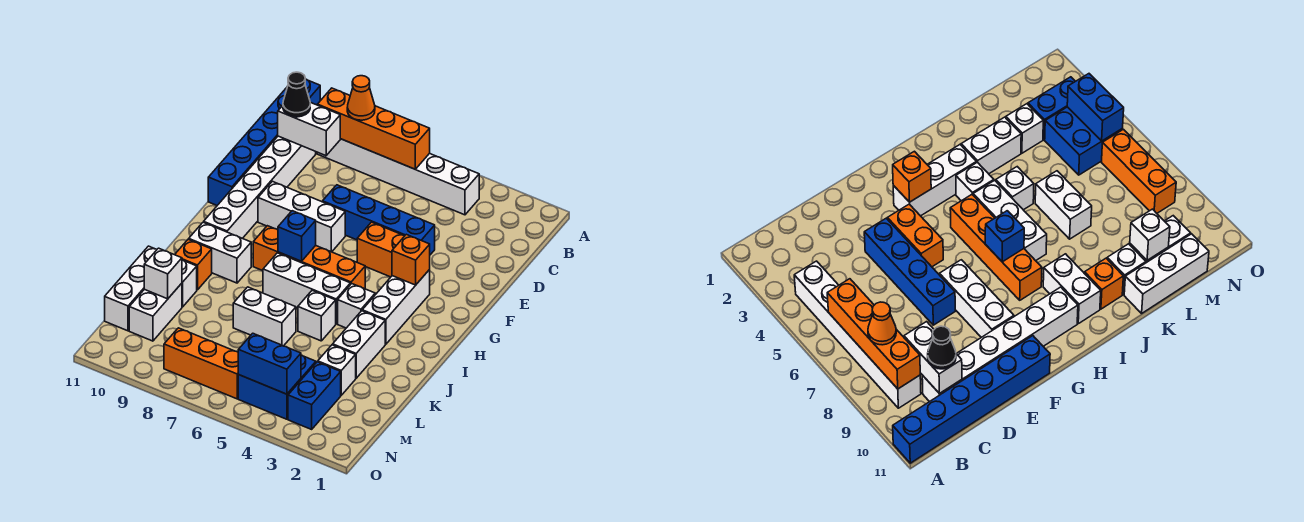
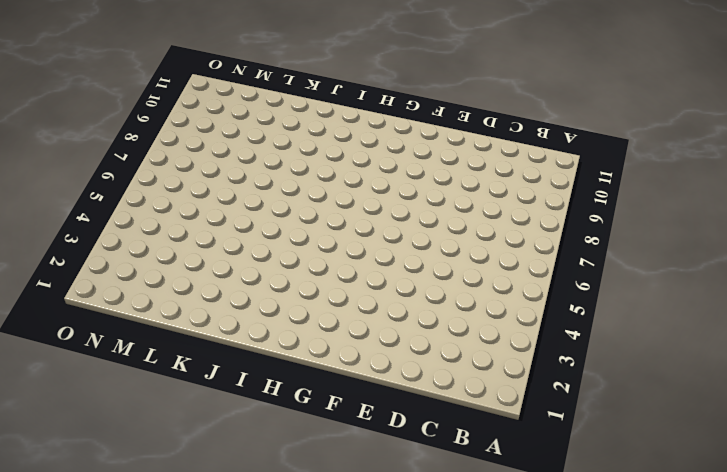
none -> blue 1x6 brick [208,79,320,205]
none -> white 1x6 brick [317,139,479,215]
none -> white 1x6 brick [204,136,316,238]
none -> blue 1x4 brick [323,185,435,255]

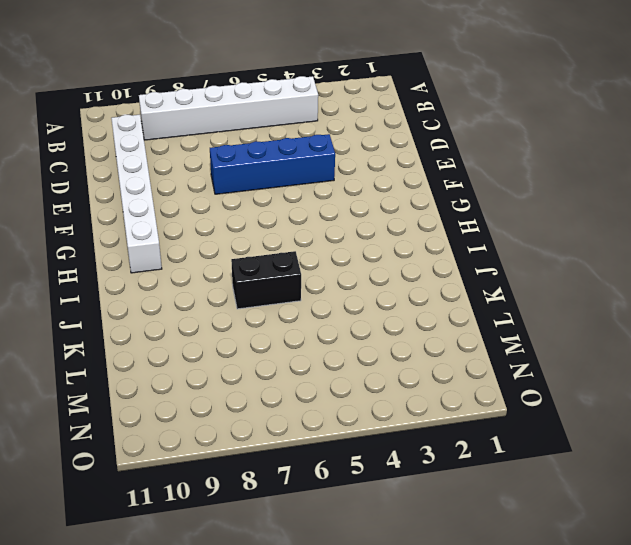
black 1x2 brick [231,251,301,309] -> none
none -> blue 1x6 brick [208,79,320,205]
none -> orange 1x2 brick [357,222,404,277]
none -> white 1x3 brick [258,181,345,252]
none -> white 1x3 brick [362,270,430,344]

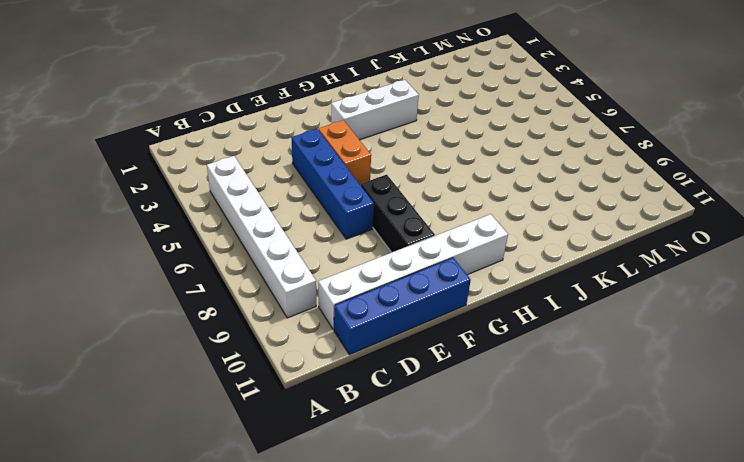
blue 1x4 brick [334,258,471,355] -> blue 1x6 brick [208,79,320,205]
black 1x3 brick [361,175,435,252] -> white 1x3 brick [258,181,345,252]
none -> orange 1x4 brick [253,226,365,289]
none -> white 1x1 brick [338,284,375,328]
none -> white 1x3 brick [263,253,350,324]
none -> white 1x2 brick [189,222,251,283]

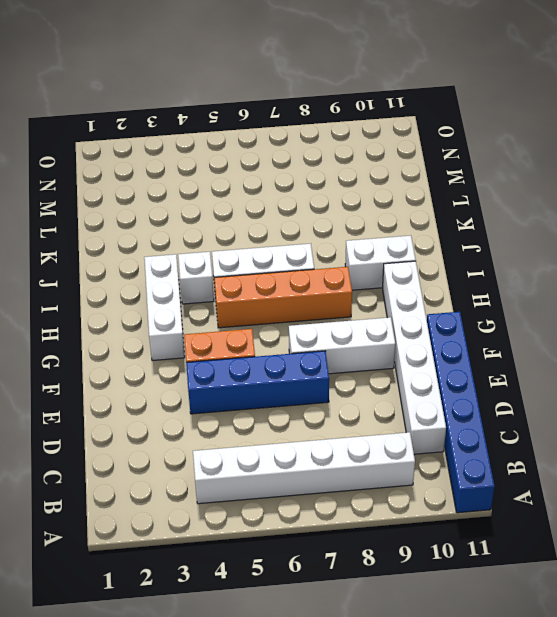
none -> white 1x2 brick [333,311,385,378]
none -> white 1x1 brick [298,290,336,341]
none -> orange 1x1 brick [175,239,212,290]
none -> white 1x2 brick [233,287,296,346]

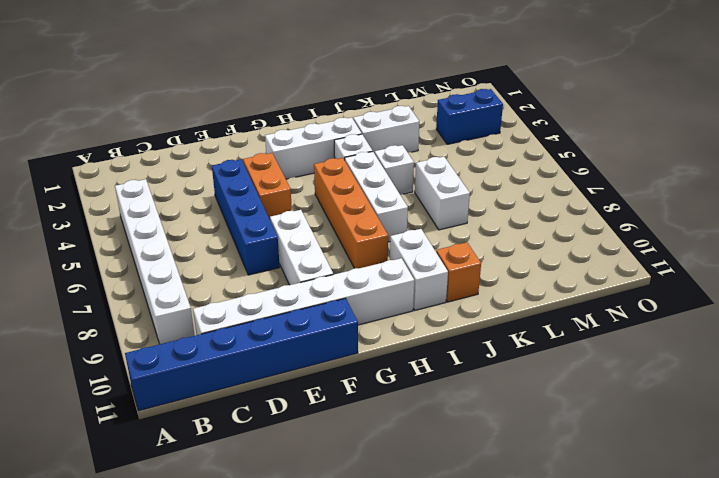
none -> white 1x1 brick [182,260,197,307]
none -> white 1x3 brick [105,246,157,331]
none -> white 1x1 brick [318,345,356,395]
none -> white 1x2 brick [129,283,182,341]

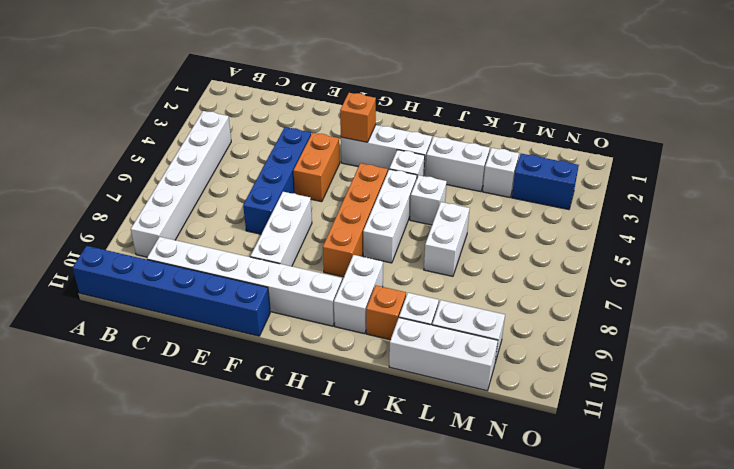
none -> blue 2x2 brick [238,355,316,419]
none -> orange 1x3 brick [164,328,239,399]
none -> orange 1x4 brick [317,88,430,169]
none -> white 1x2 brick [278,102,340,156]

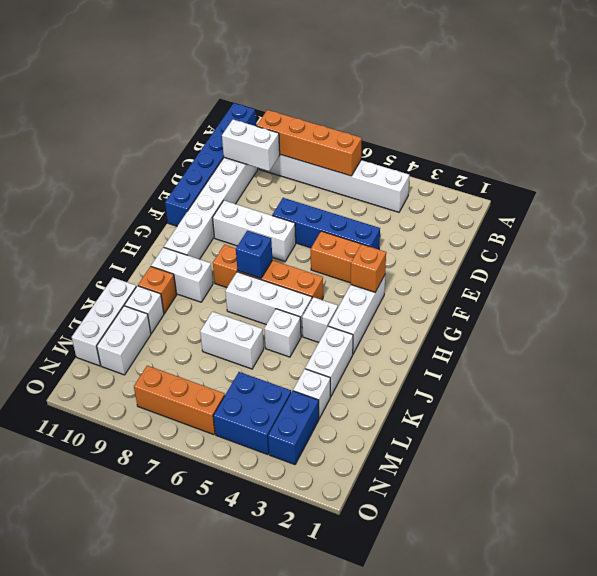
none -> white 1x1 brick [144,248,182,299]
none -> blue 1x2 brick [238,333,301,394]
none -> orange 1x1 cone [347,76,375,120]
none -> black 1x1 cone [283,72,310,117]

